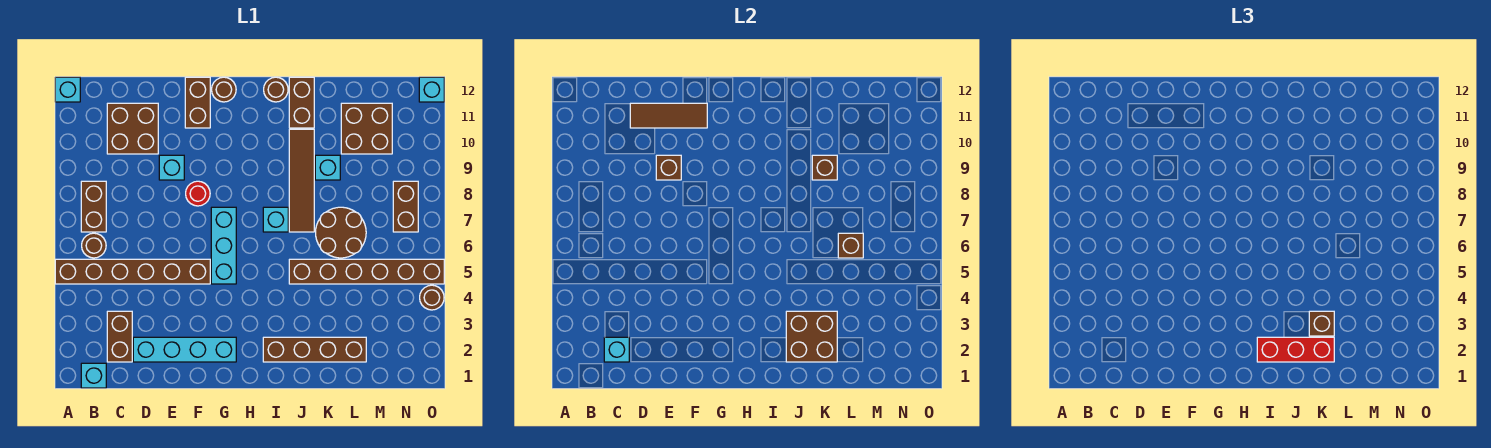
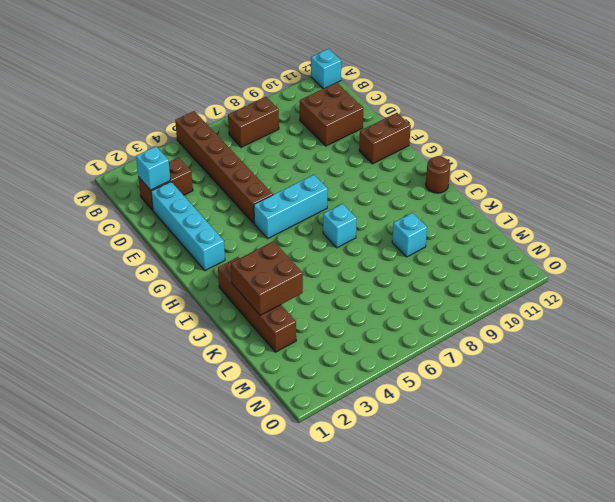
none -> cyan 1x1 brick [81,363,106,388]
none -> brown 1x1 round brick [82,233,106,258]
none -> cyan 1x1 brick [159,155,184,180]
none -> red 1x1 round brick [186,181,210,206]

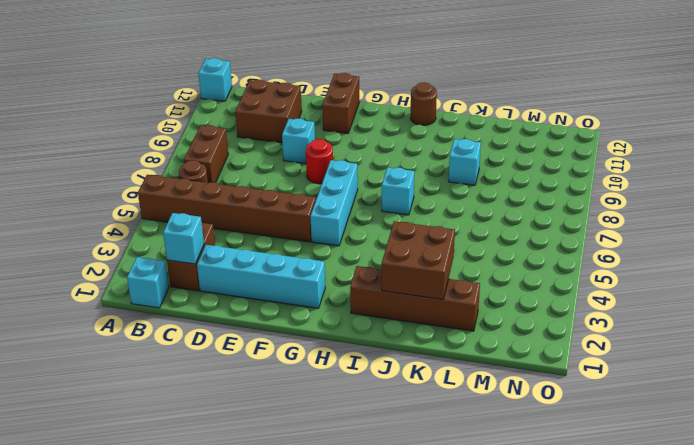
none -> brown 1x1 round brick [212,77,236,102]
none -> brown 1x6 brick [289,259,444,284]
none -> brown 1x4 tile [289,129,314,232]
none -> brown 1x2 brick [289,77,314,128]

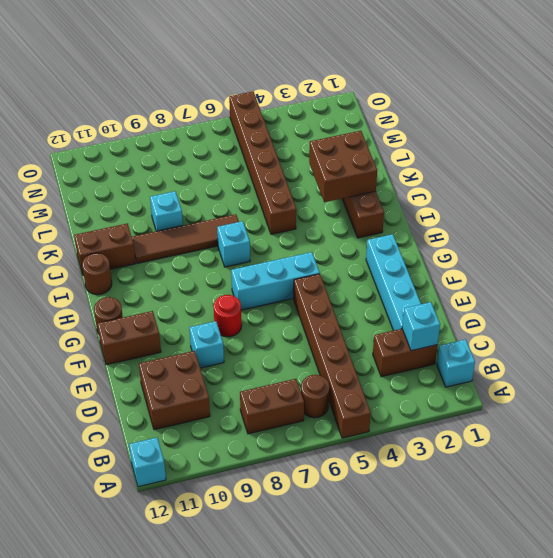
none -> brown 2x2 round brick [316,207,366,258]
none -> brown 2x2 brick [341,103,392,154]
none -> brown 1x2 brick [393,181,418,232]
none -> brown 1x1 round brick [420,285,444,310]

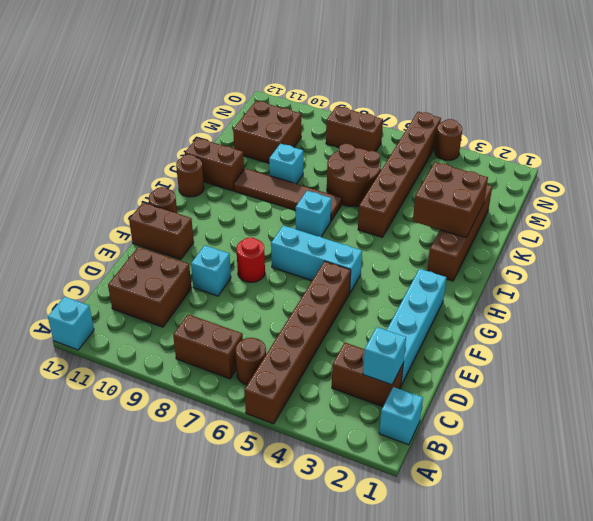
none -> cyan 1x1 brick [419,77,444,102]
none -> brown 1x3 tile [630,103,707,128]
none -> brown 1x1 brick [656,155,681,180]
none -> brown 1x1 brick [812,155,837,180]

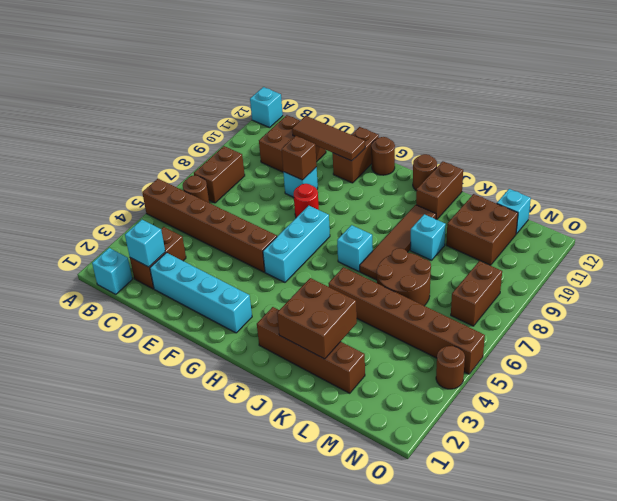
cyan 1x1 brick [497,189,531,234] -> cyan 1x1 brick moved to [419,77,444,102]
none -> brown 1x1 brick [812,155,837,180]
none -> brown 1x1 brick [838,233,863,258]
none -> red 1x3 brick [1257,337,1334,362]
none -> brown 1x1 brick [1309,311,1334,336]

